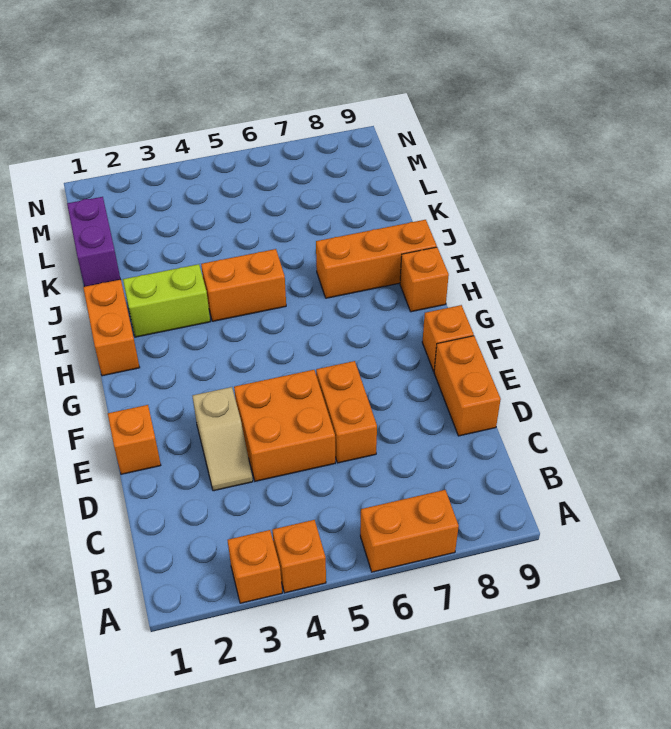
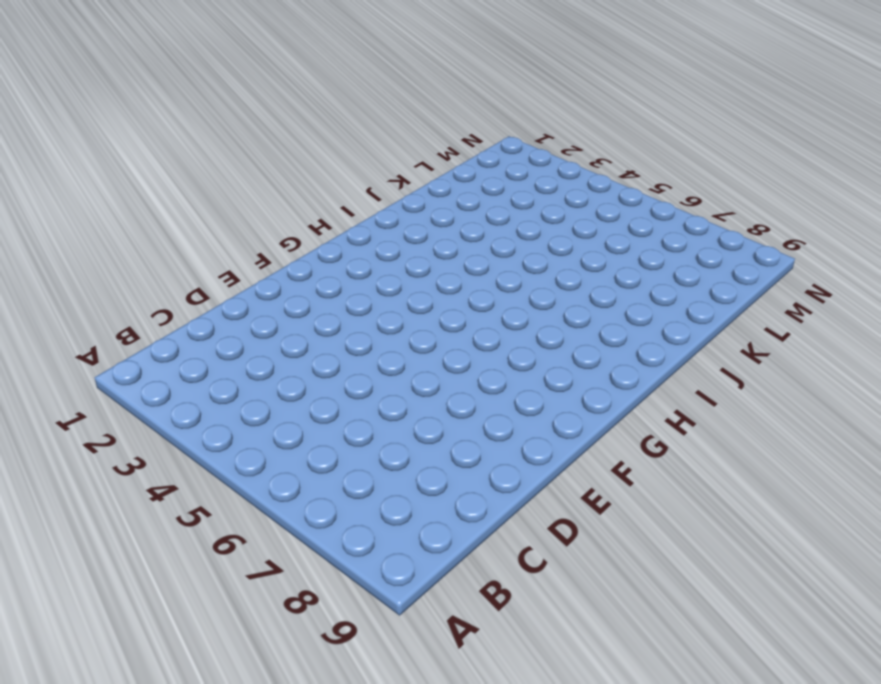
none -> orange 1x1 brick [228,530,282,603]
none -> orange 1x1 brick [272,520,326,593]
none -> orange 1x2 brick [360,490,459,572]

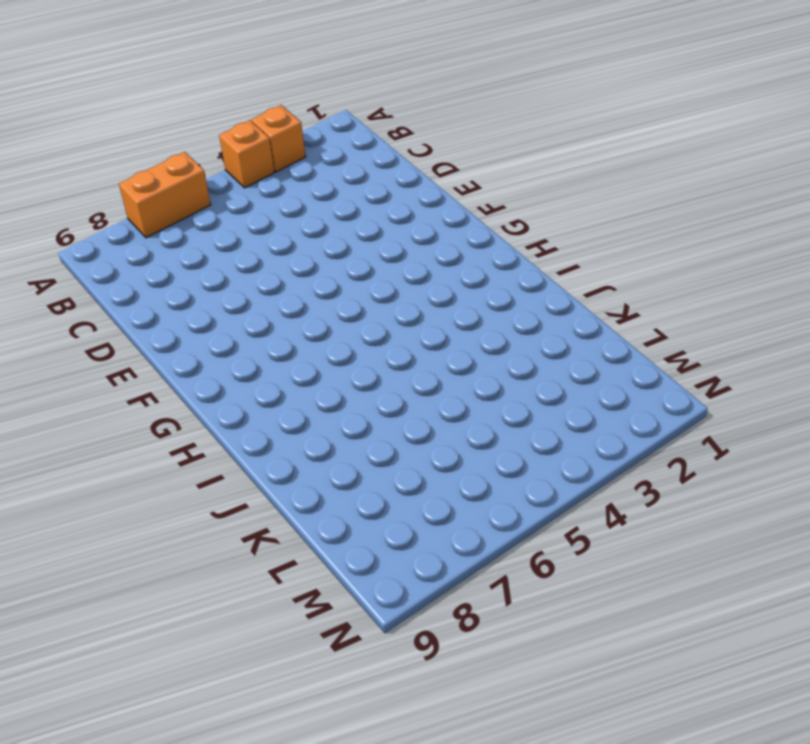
none -> tan 1x2 slope [192,387,253,491]
none -> orange 2x2 brick [234,370,335,481]
none -> orange 1x2 brick [316,361,377,463]

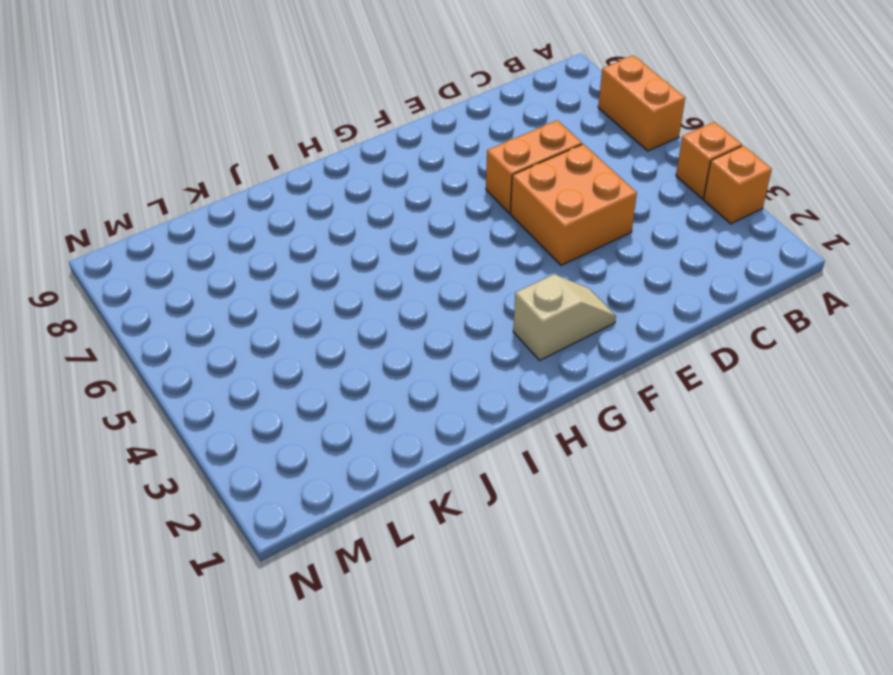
tan 1x2 slope [513,274,616,360] -> tan 1x2 slope moved to [192,387,253,491]
none -> orange 1x2 brick [434,336,501,436]
none -> orange 1x1 brick [108,405,161,474]
none -> orange 1x1 brick [422,305,474,371]

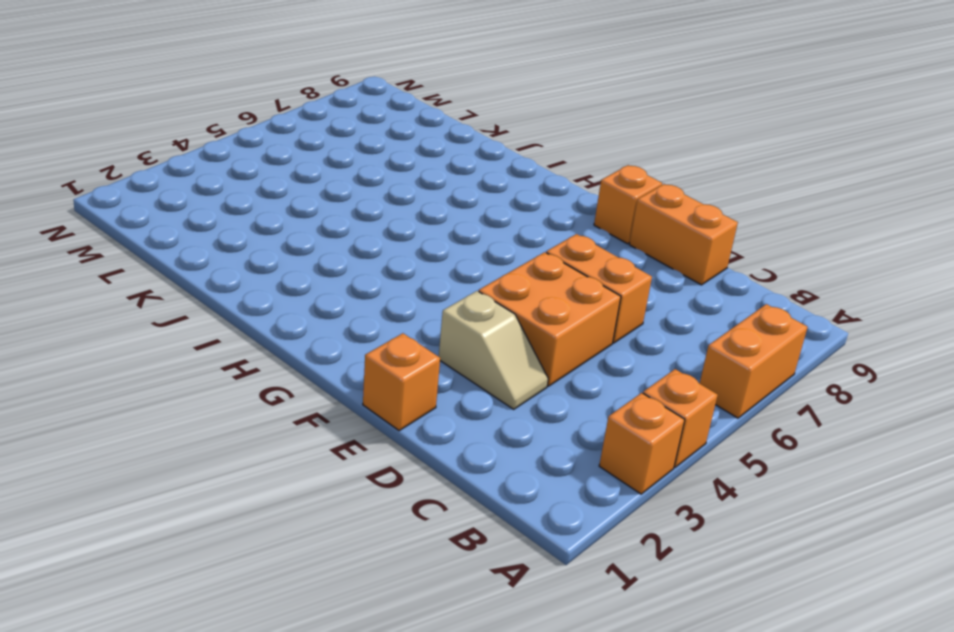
none -> orange 1x2 brick [83,280,140,376]
none -> orange 1x1 brick [400,247,449,312]
none -> lime 1x2 brick [123,264,210,337]

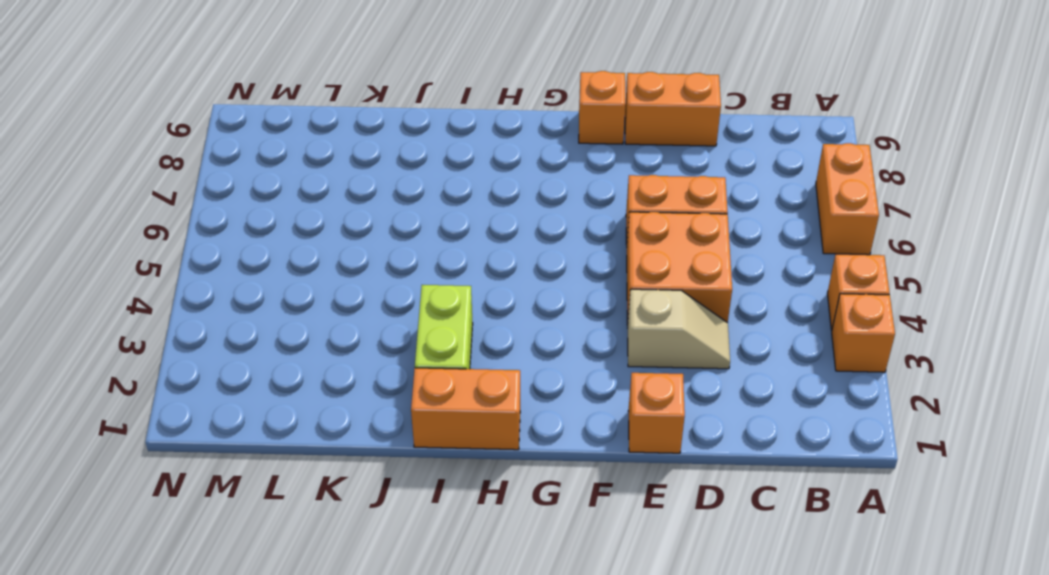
none -> orange 1x1 brick [400,247,449,312]
none -> orange 1x2 brick [201,249,286,321]
none -> orange 1x3 brick [316,220,437,298]

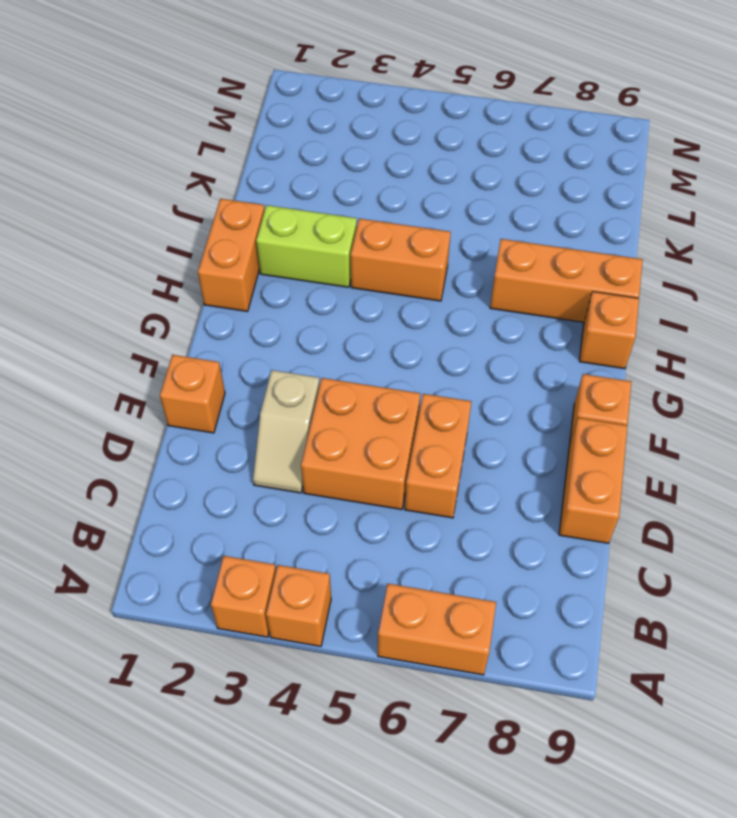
none -> purple 1x2 brick [67,197,121,287]

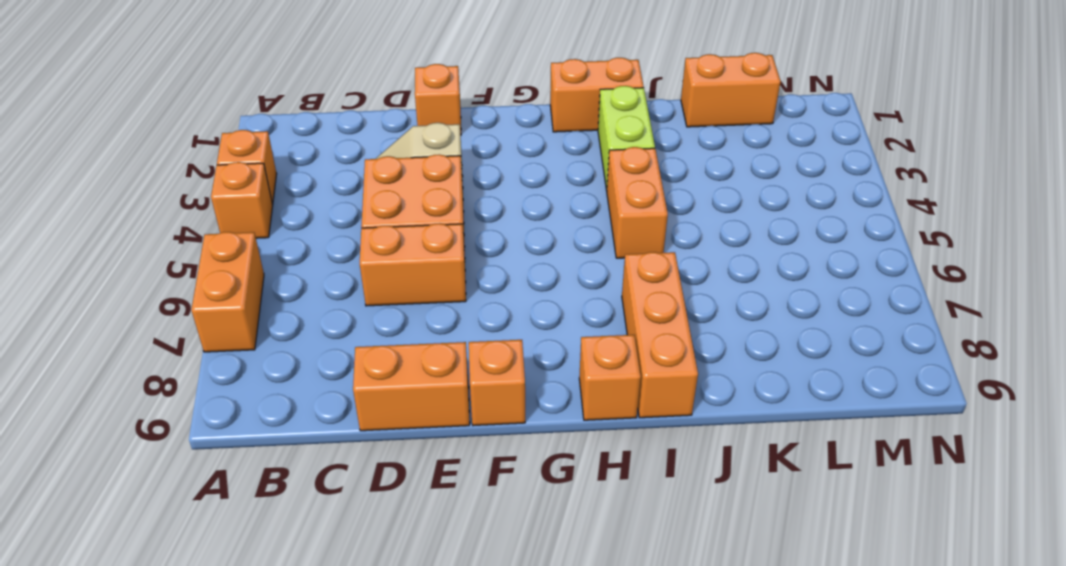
orange 1x2 brick [681,53,781,127] -> purple 1x2 brick [67,197,121,287]

